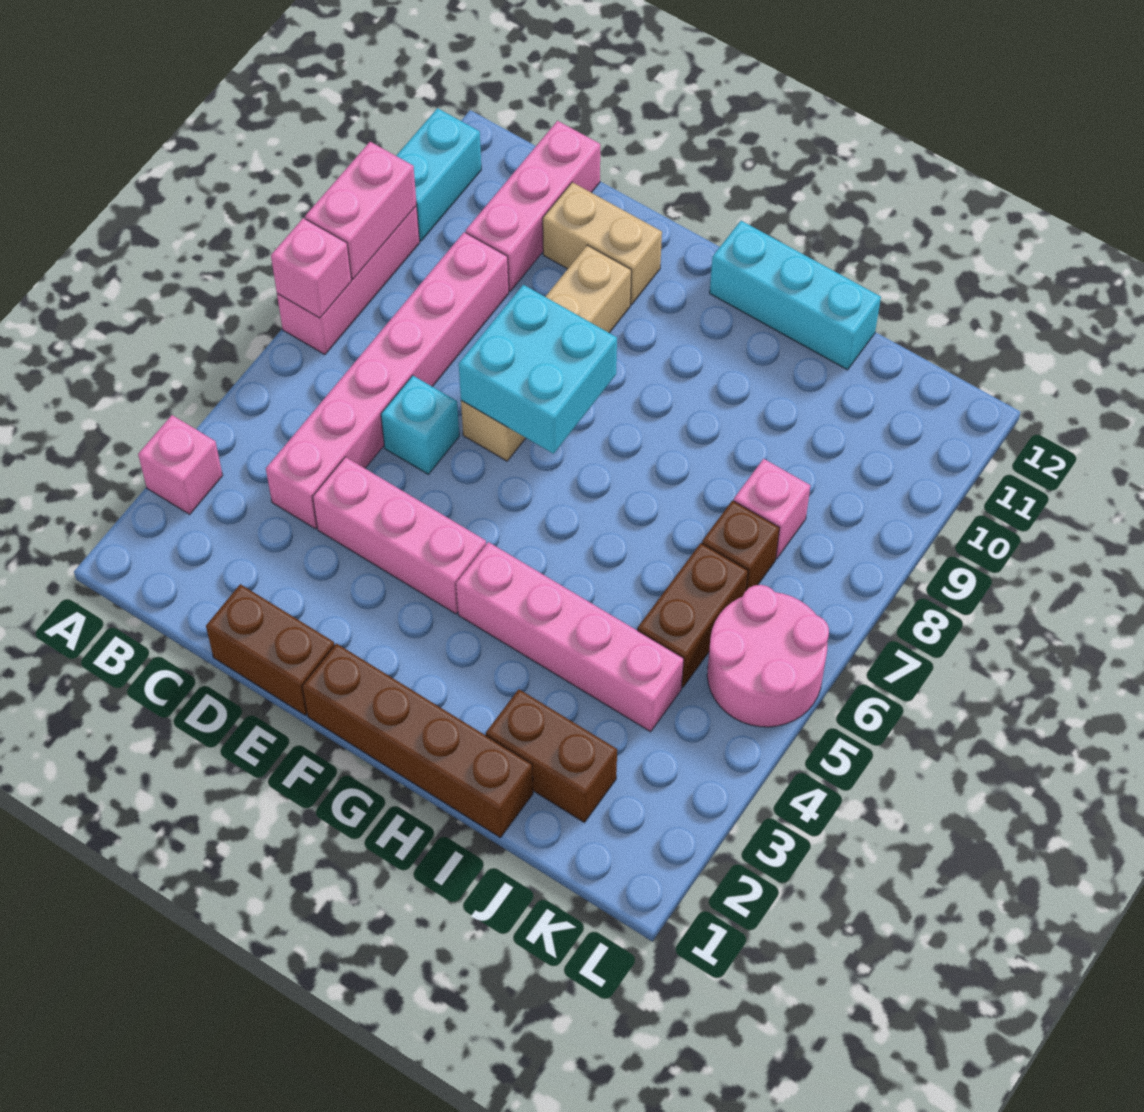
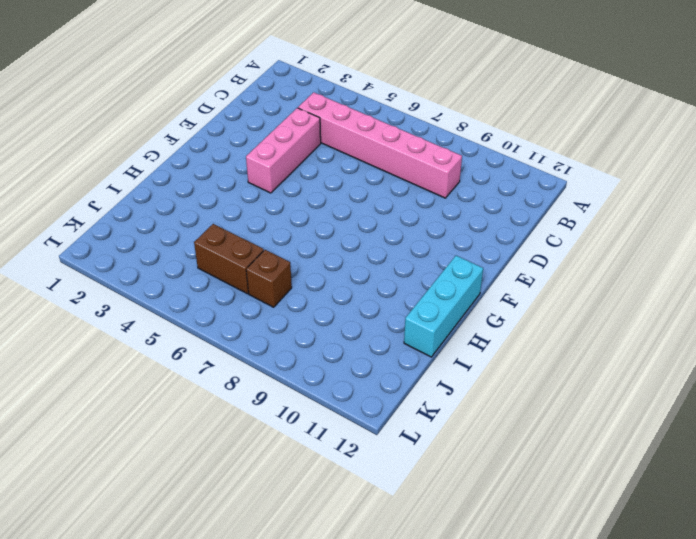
none -> pink 1x1 brick [138,415,223,514]
none -> pink 1x3 brick [277,206,420,355]
none -> cyan 1x2 brick [396,108,481,241]

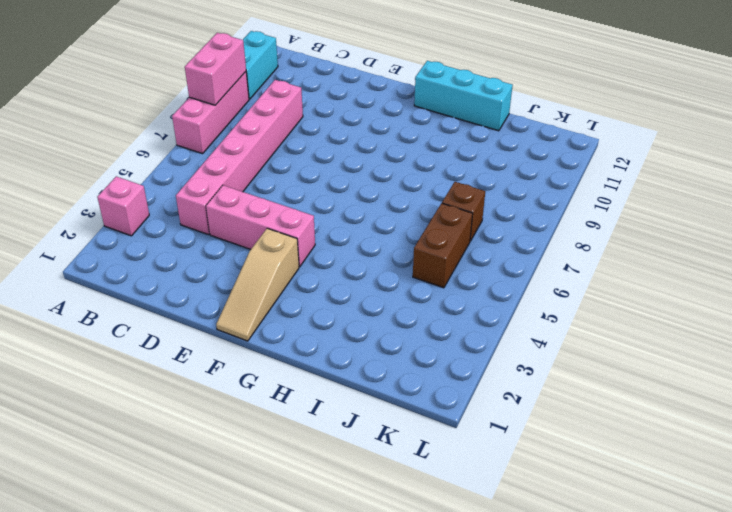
tan 1x3 slope [216,228,299,341] -> brown 1x4 brick [302,643,533,837]
none -> pink 1x3 brick [466,121,600,291]
none -> brown 1x2 brick [206,584,334,715]
none -> cyan 1x1 brick [381,375,459,474]

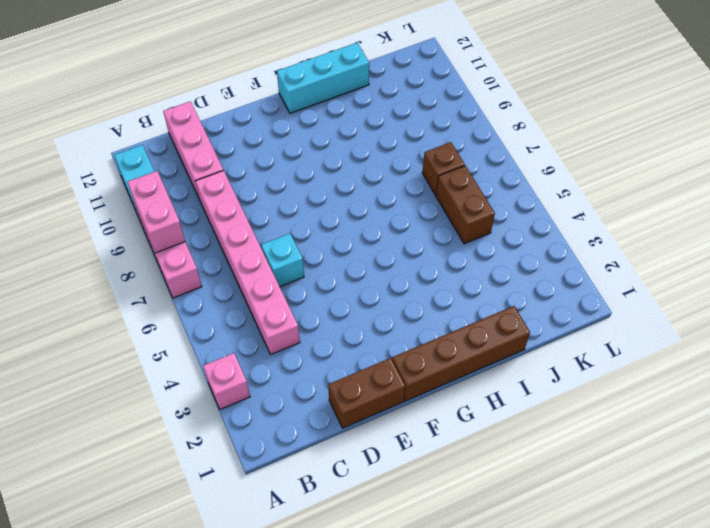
none -> pink 1x3 brick [313,457,486,614]
none -> tan 1x2 brick [543,182,662,304]
none -> tan 1x4 brick [461,245,631,461]

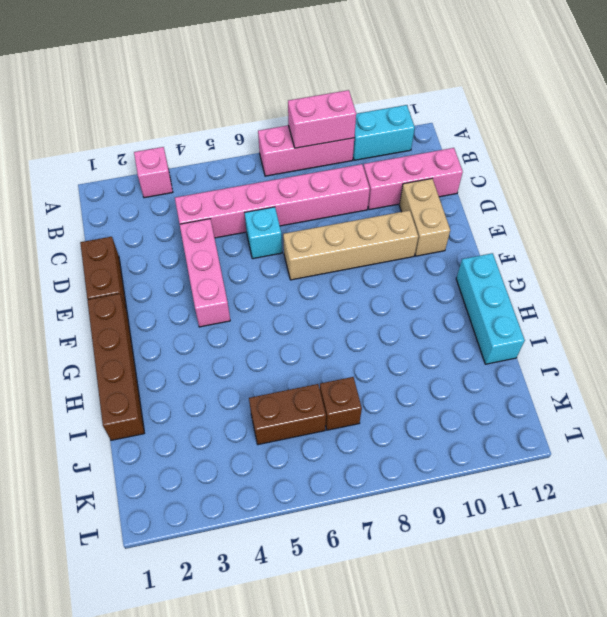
none -> pink 1x4 brick [456,542,684,732]
none -> brown 1x2 brick [486,689,617,822]
none -> pink 1x1 brick [734,459,810,559]

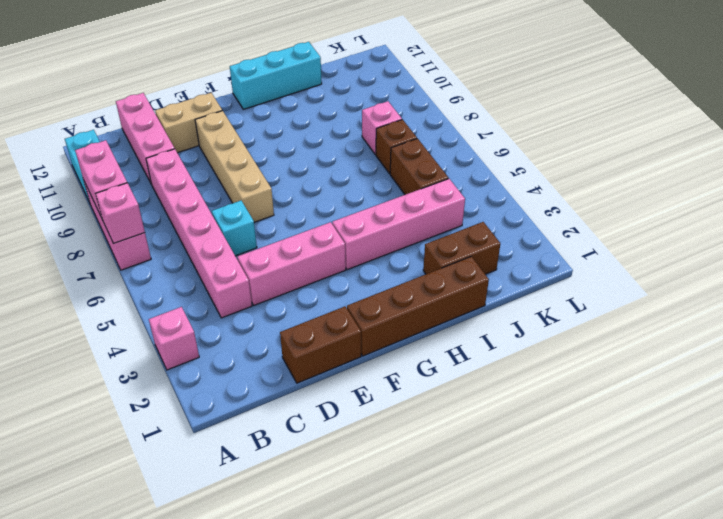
none -> pink 2x2 round brick [707,585,829,727]
none -> cyan 2x2 brick [459,285,617,454]

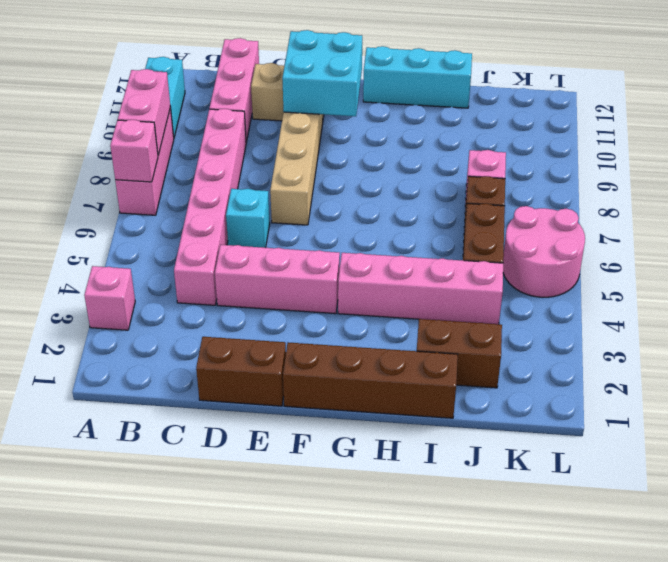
cyan 2x2 brick [282,30,362,116] -> cyan 2x2 brick moved to [459,285,617,454]

